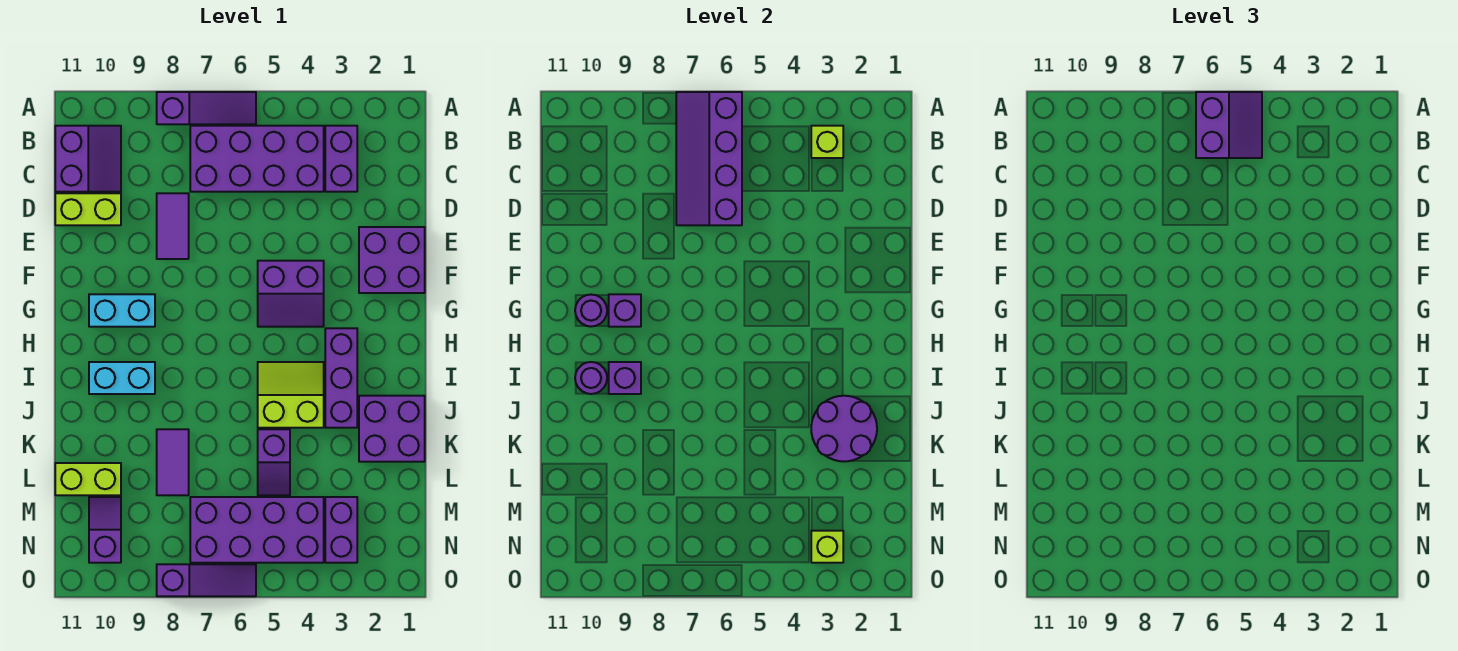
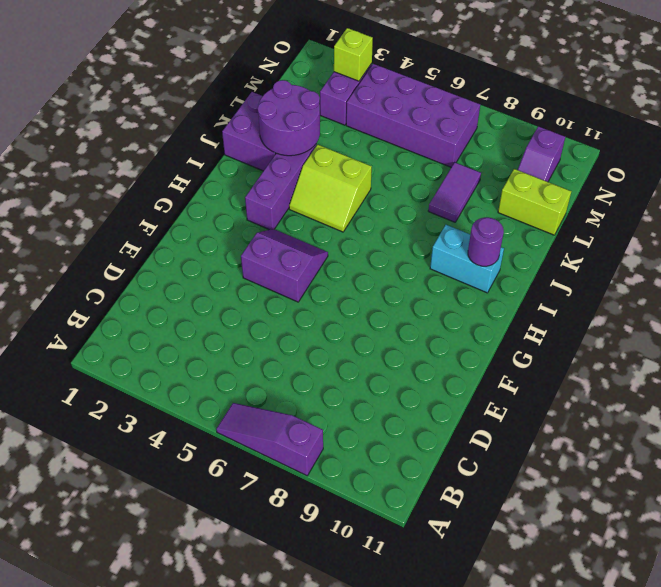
none -> purple 1x2 brick [325,126,357,192]
none -> purple 2x4 brick [190,126,324,192]
none -> purple 2x2 slope [55,126,121,192]

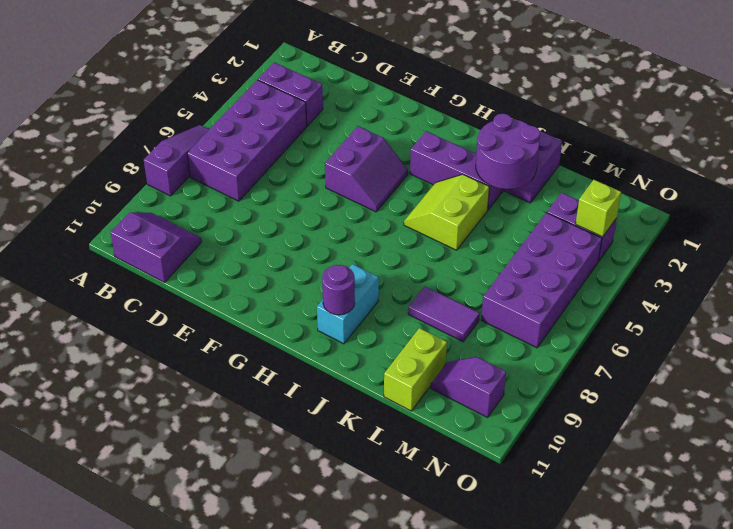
none -> purple 1x2 tile [157,193,189,259]
none -> lime 1x2 brick [55,193,121,225]
none -> purple 2x2 brick [359,227,425,293]

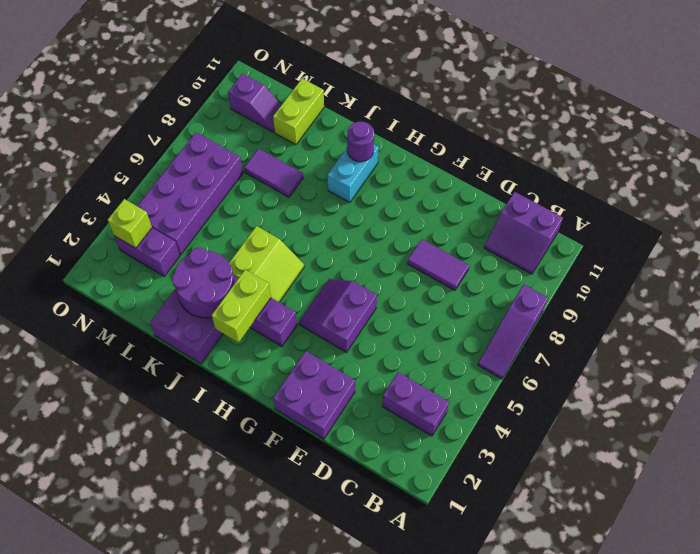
lime 1x2 brick [212,270,271,343] -> lime 1x2 brick moved to [55,193,121,225]
none -> purple 2x4 brick [190,126,324,192]
none -> cyan 1x2 brick [89,294,155,327]
none -> purple 1x2 slope [258,429,290,495]

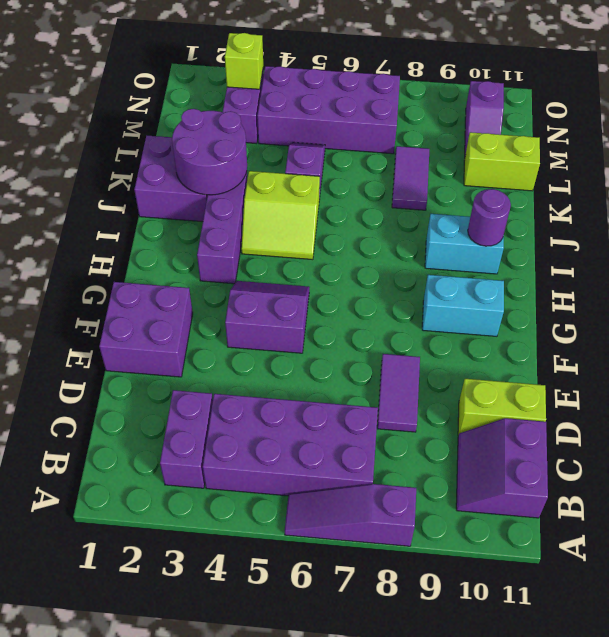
none -> purple 1x3 slope [157,564,256,596]
none -> purple 2x4 slope [676,92,742,225]
none -> lime 1x1 brick [811,126,843,158]

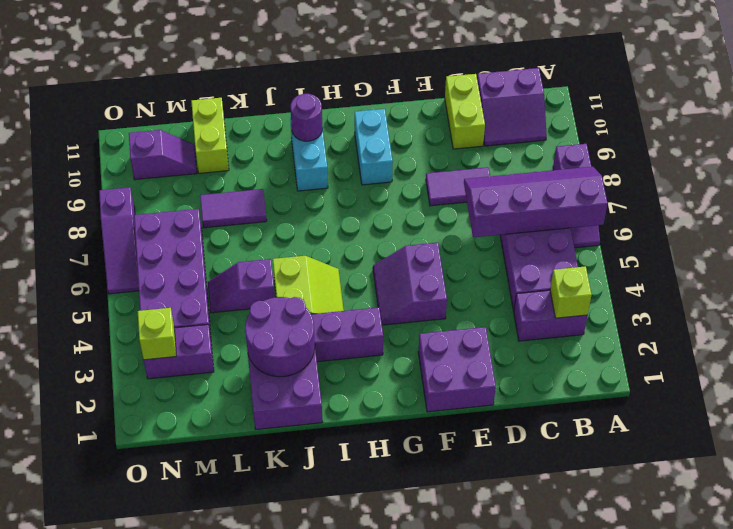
none -> purple 1x1 brick [609,294,641,327]
none -> purple 1x1 round brick [575,295,607,327]
none -> purple 1x1 brick [609,362,641,394]

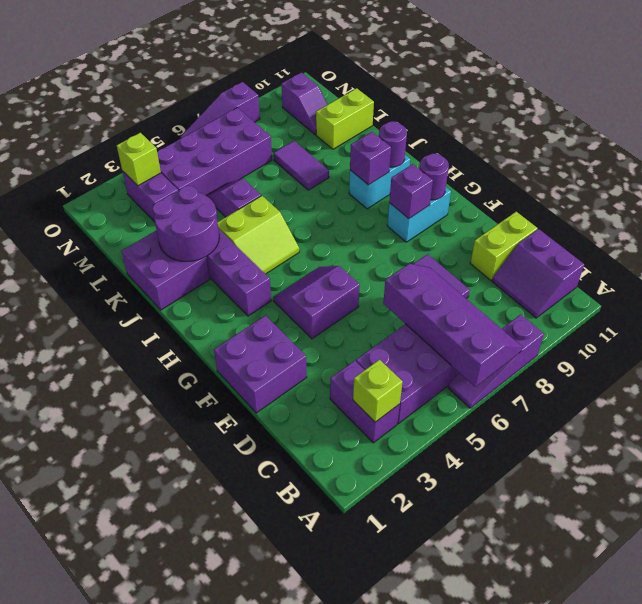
none -> purple 2x2 slope [1196,92,1262,158]

